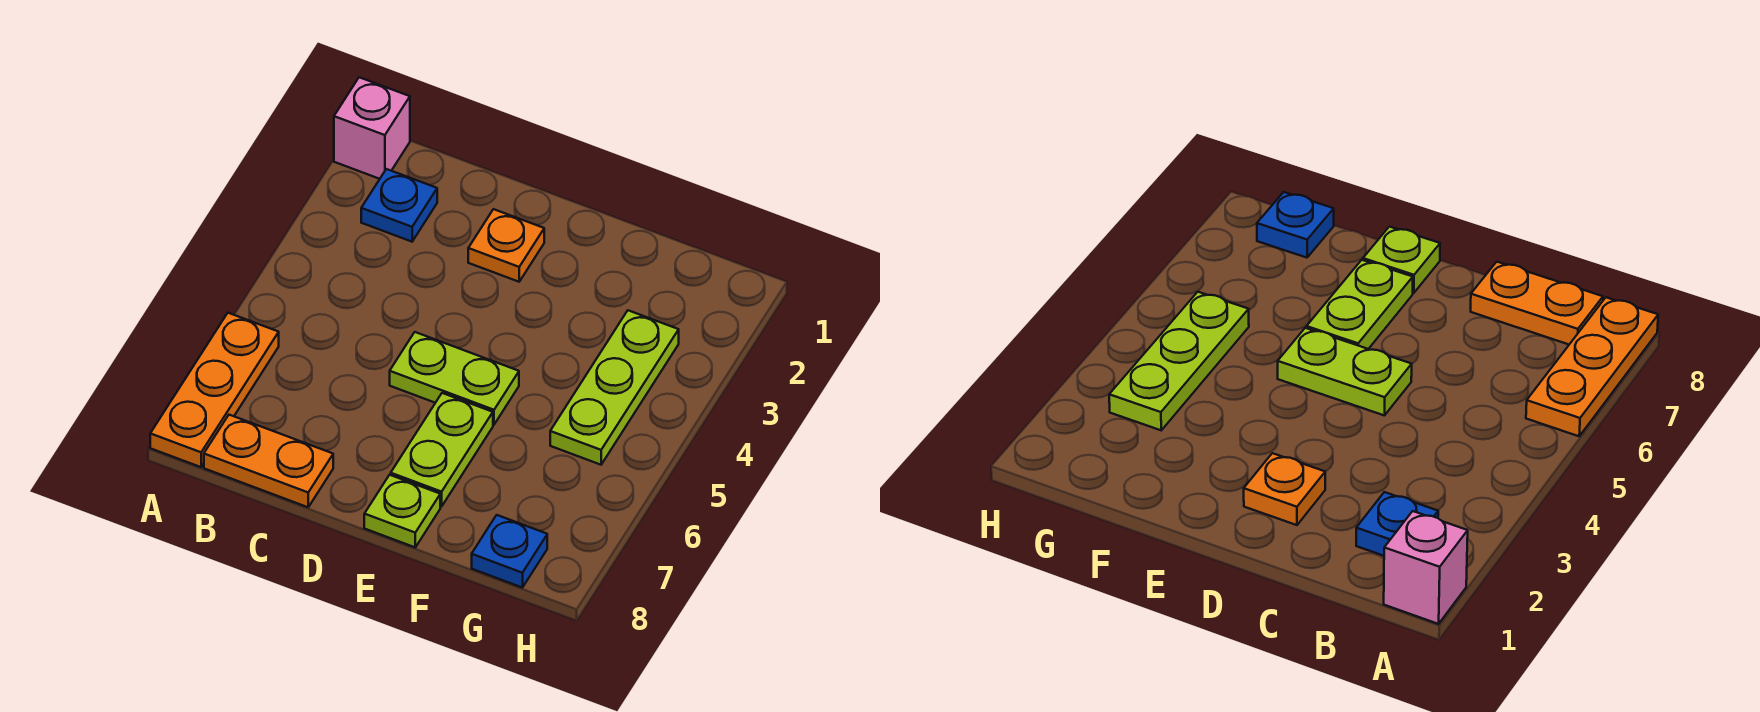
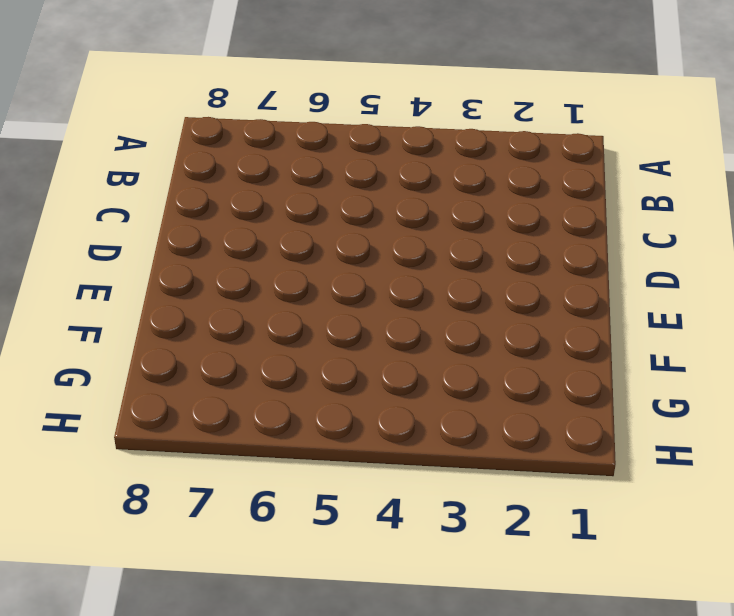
none -> pink 1x1 brick [334,77,410,179]
none -> orange 1x3 plate [150,313,279,467]

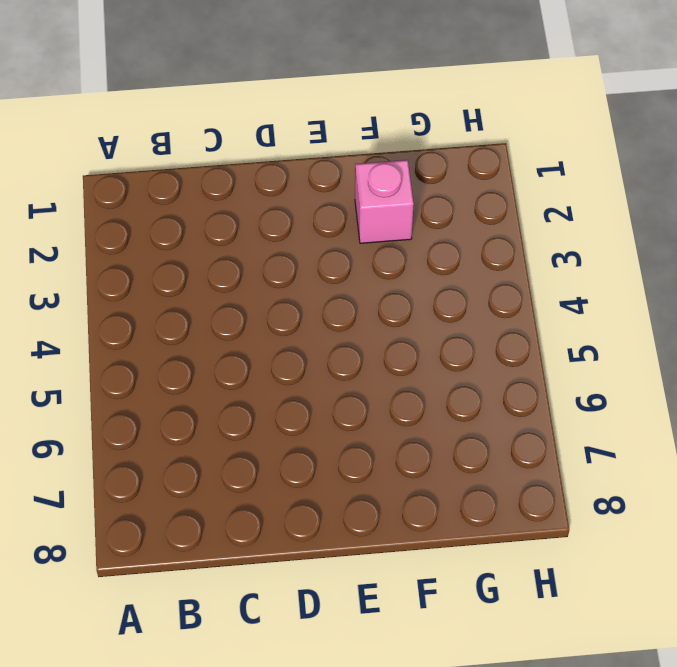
pink 1x1 brick [355,160,414,243] -> pink 1x1 brick moved to [334,77,410,179]
none -> orange 1x3 plate [150,313,279,467]
none -> blue 1x1 plate [361,169,437,242]

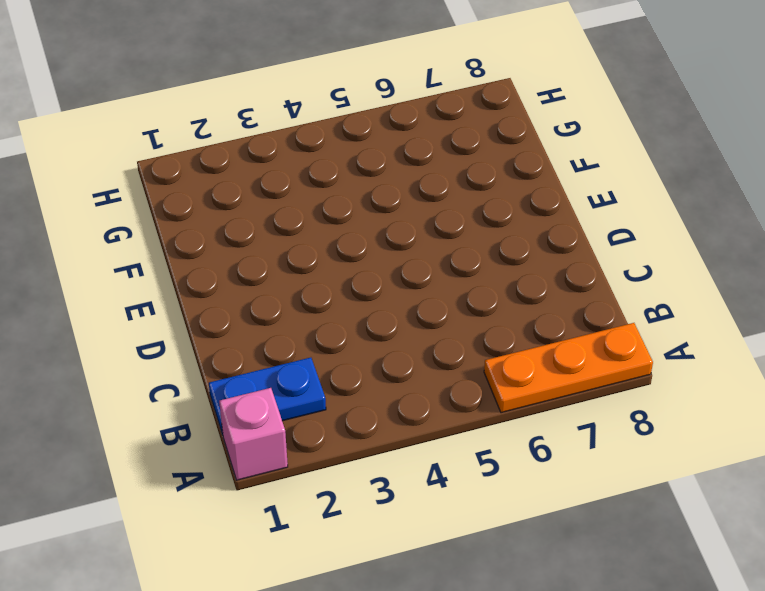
blue 1x2 plate [209,358,326,435] -> blue 1x1 plate [361,169,437,242]
none -> orange 1x2 plate [204,415,333,507]
none -> orange 1x1 plate [468,209,544,282]

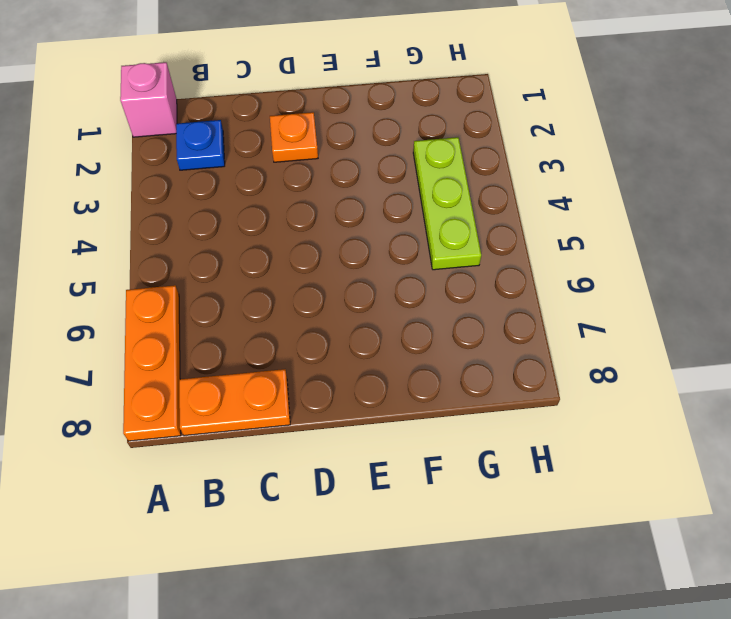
none -> lime 1x2 plate [390,332,519,425]
none -> lime 1x2 plate [391,393,493,507]

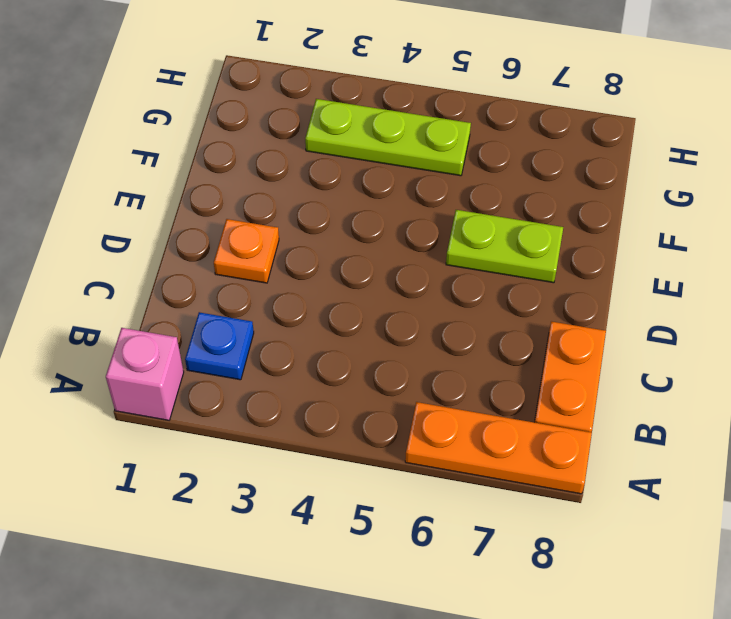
none -> lime 1x2 plate [390,332,519,425]
none -> lime 1x1 plate [364,475,440,547]

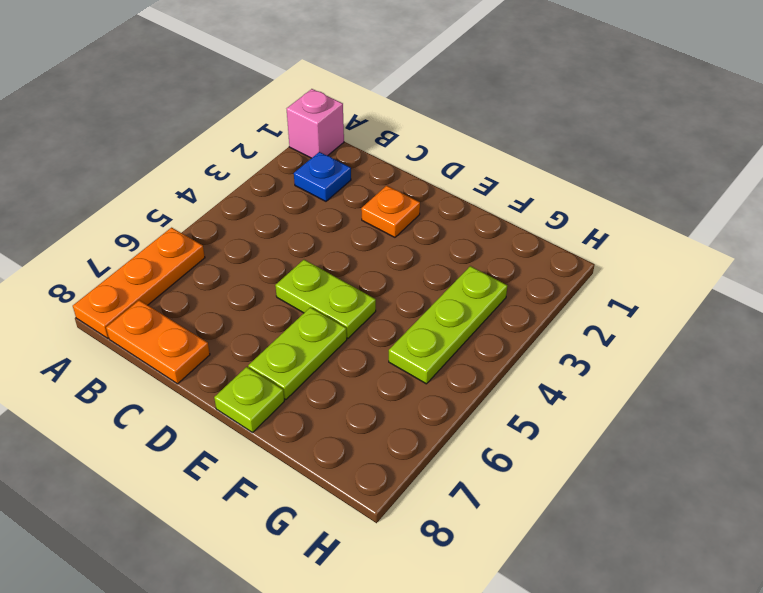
none -> blue 1x1 plate [472,515,547,588]

